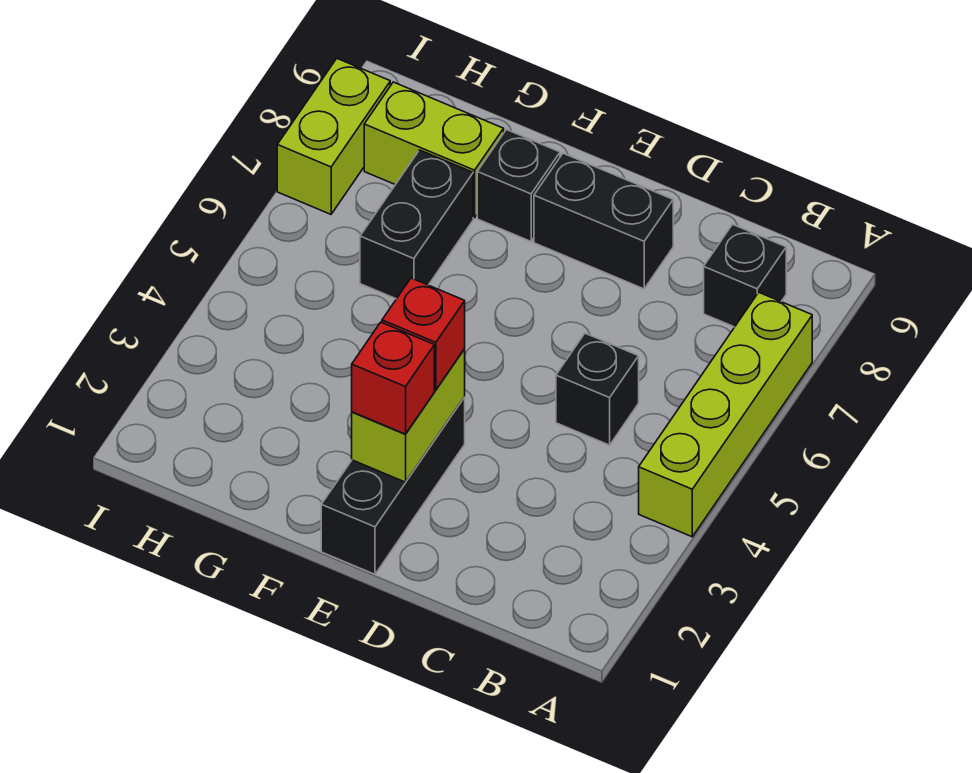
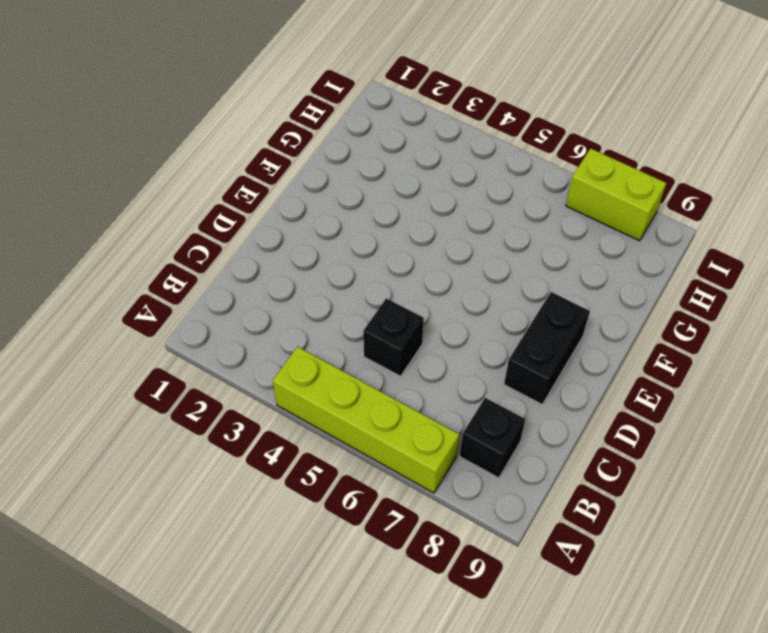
none -> black 1x3 brick [321,397,465,574]
none -> black 1x1 brick [477,130,560,241]
none -> black 1x2 brick [360,150,473,299]

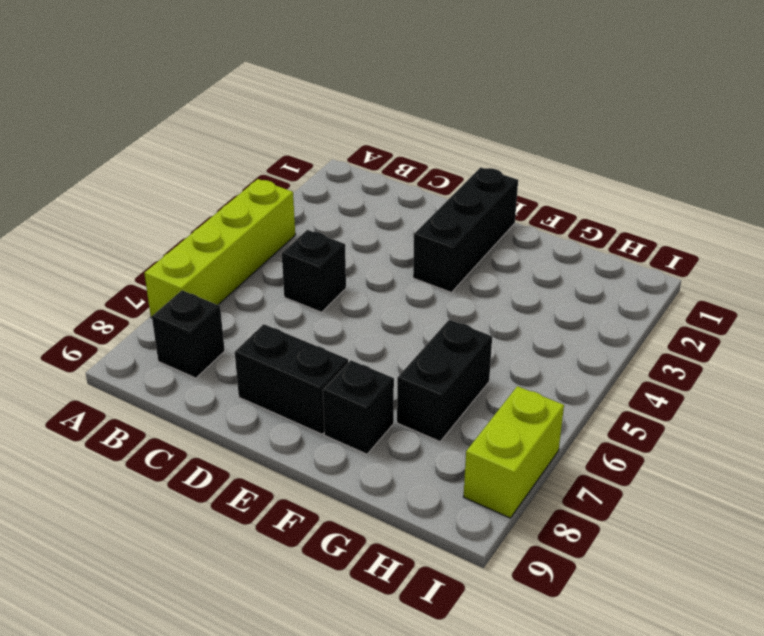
none -> lime 1x2 brick [364,82,504,218]
none -> lime 1x2 brick [352,349,465,482]
none -> red 1x1 brick [352,322,434,434]

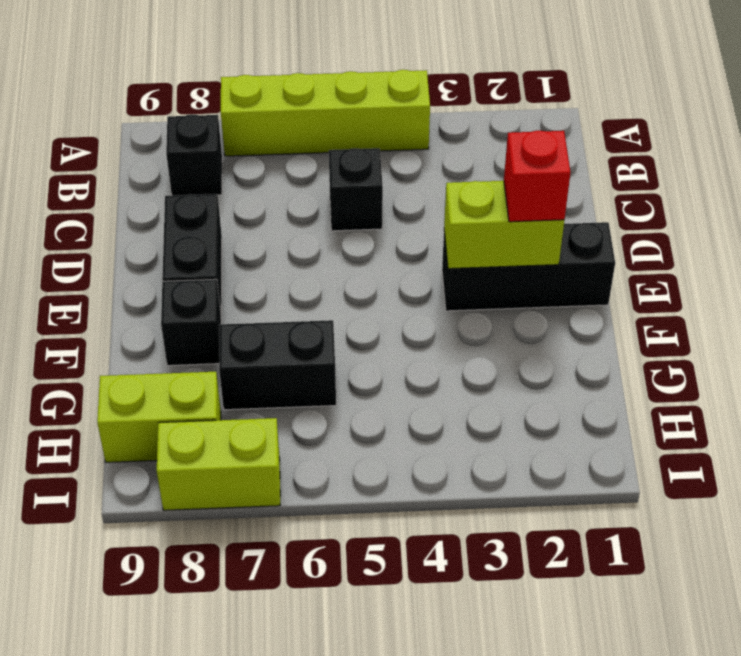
lime 1x2 brick [97,372,221,462] -> lime 1x2 brick turned to [364,82,504,218]
none -> red 1x1 brick [382,278,465,390]

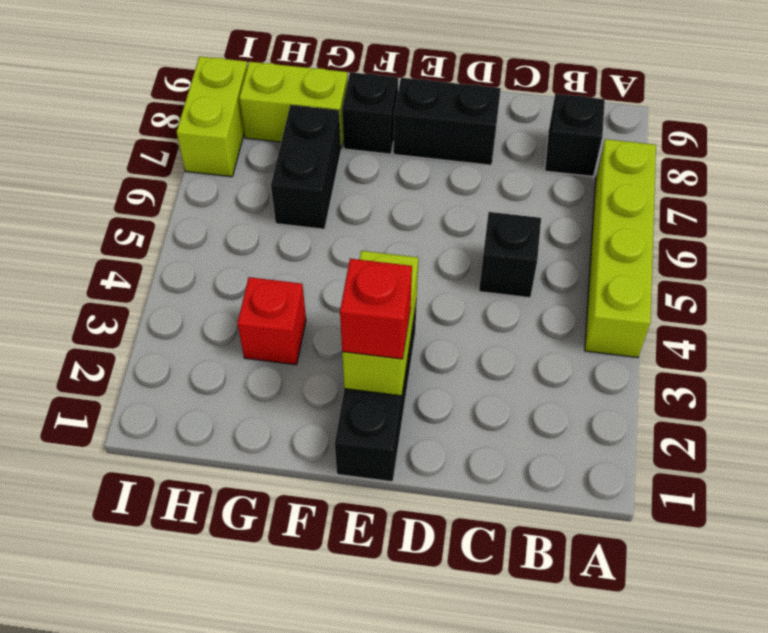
red 1x1 brick [238,277,306,365] -> red 1x1 brick moved to [382,278,465,390]

